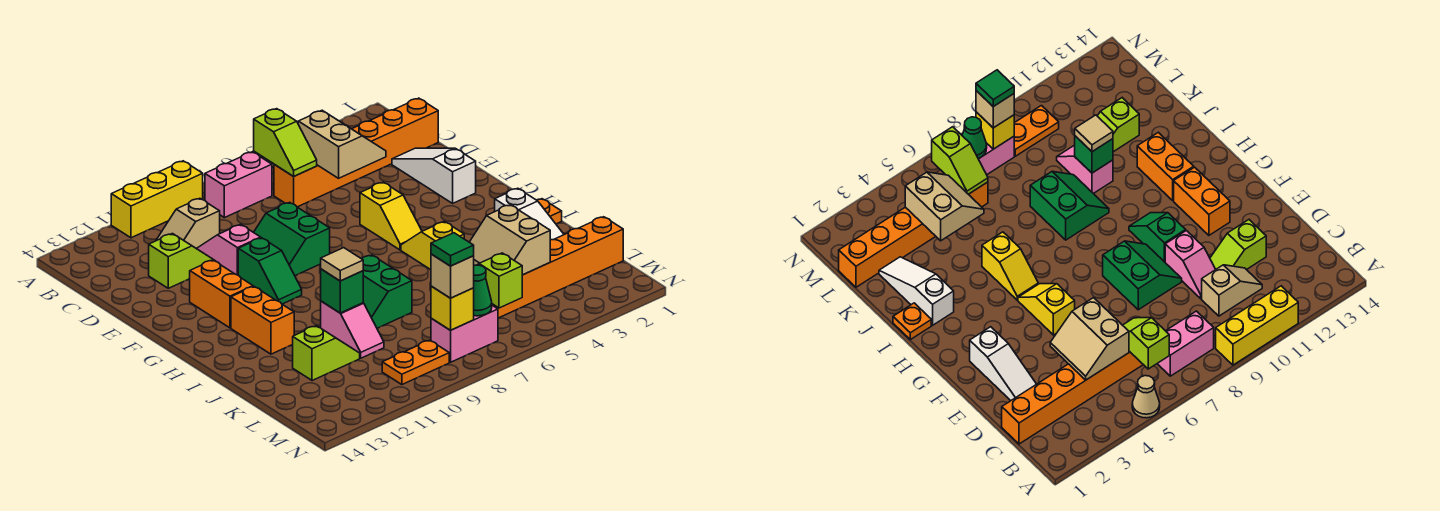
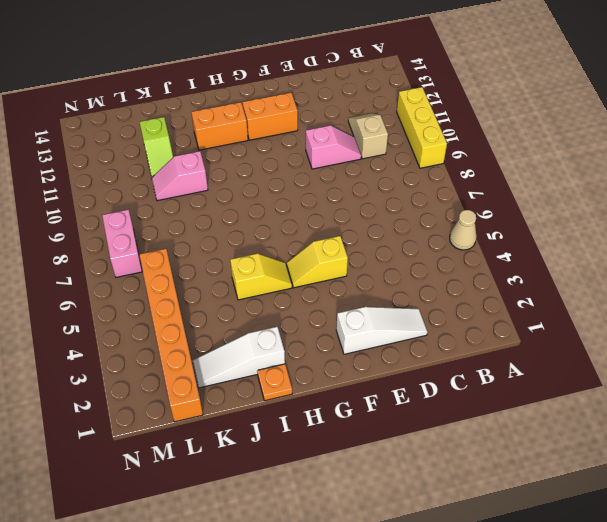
none -> pink 1x2 brick [205,152,272,218]
none -> orange 1x6 brick [274,98,438,207]
none -> lime 1x2 slope [149,234,215,288]
none -> green 2x2 slope [254,202,330,276]

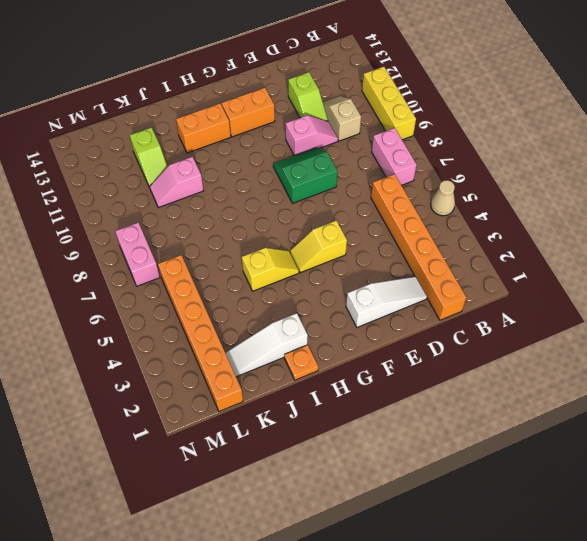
none -> green 1x2 slope [238,238,302,304]
none -> green 2x2 slope [362,255,412,328]
none -> orange 1x2 plate [382,340,449,385]
none -> lime 1x2 slope [254,109,317,176]

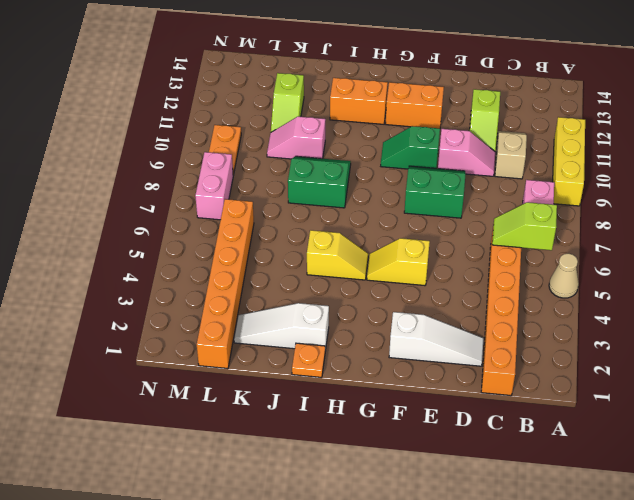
none -> tan 2x2 slope [298,110,386,178]
none -> green 1x1 brick [321,269,363,313]
none -> tan 2x2 slope [469,205,550,275]
none -> lime 1x2 slope [478,253,522,308]

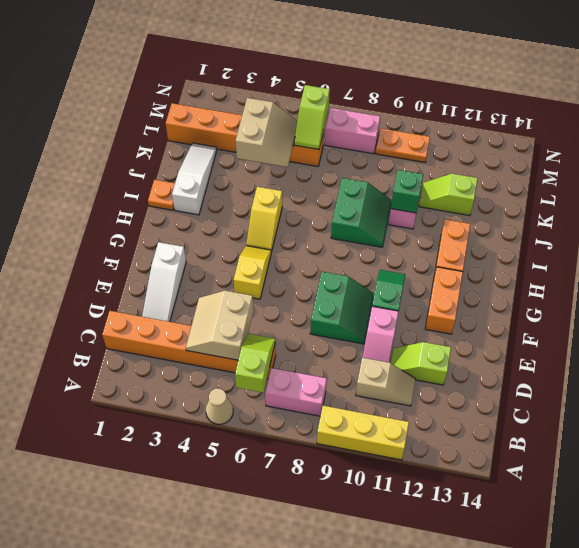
none -> green 1x1 cone [474,265,492,316]
none -> yellow 1x1 brick [431,286,474,330]
none -> tan 1x1 tile [321,248,363,281]
none -> tan 1x1 brick [431,254,474,298]

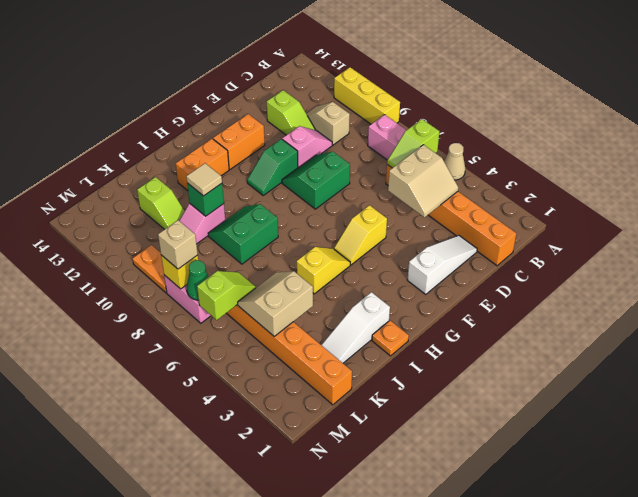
none -> green 1x1 tile [431,233,474,266]

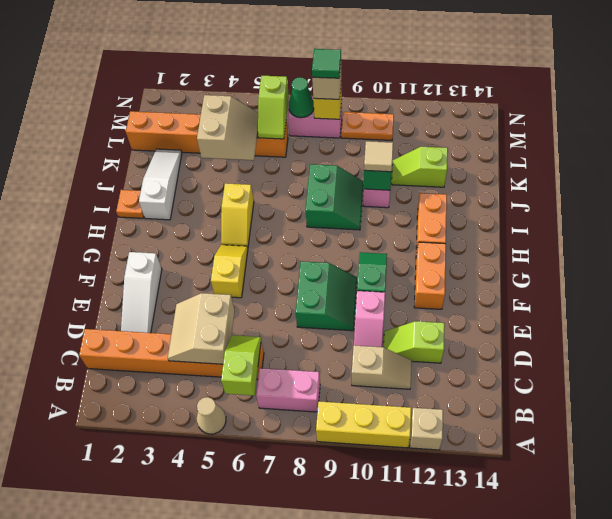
tan 1x1 brick [410,408,443,450] -> none

